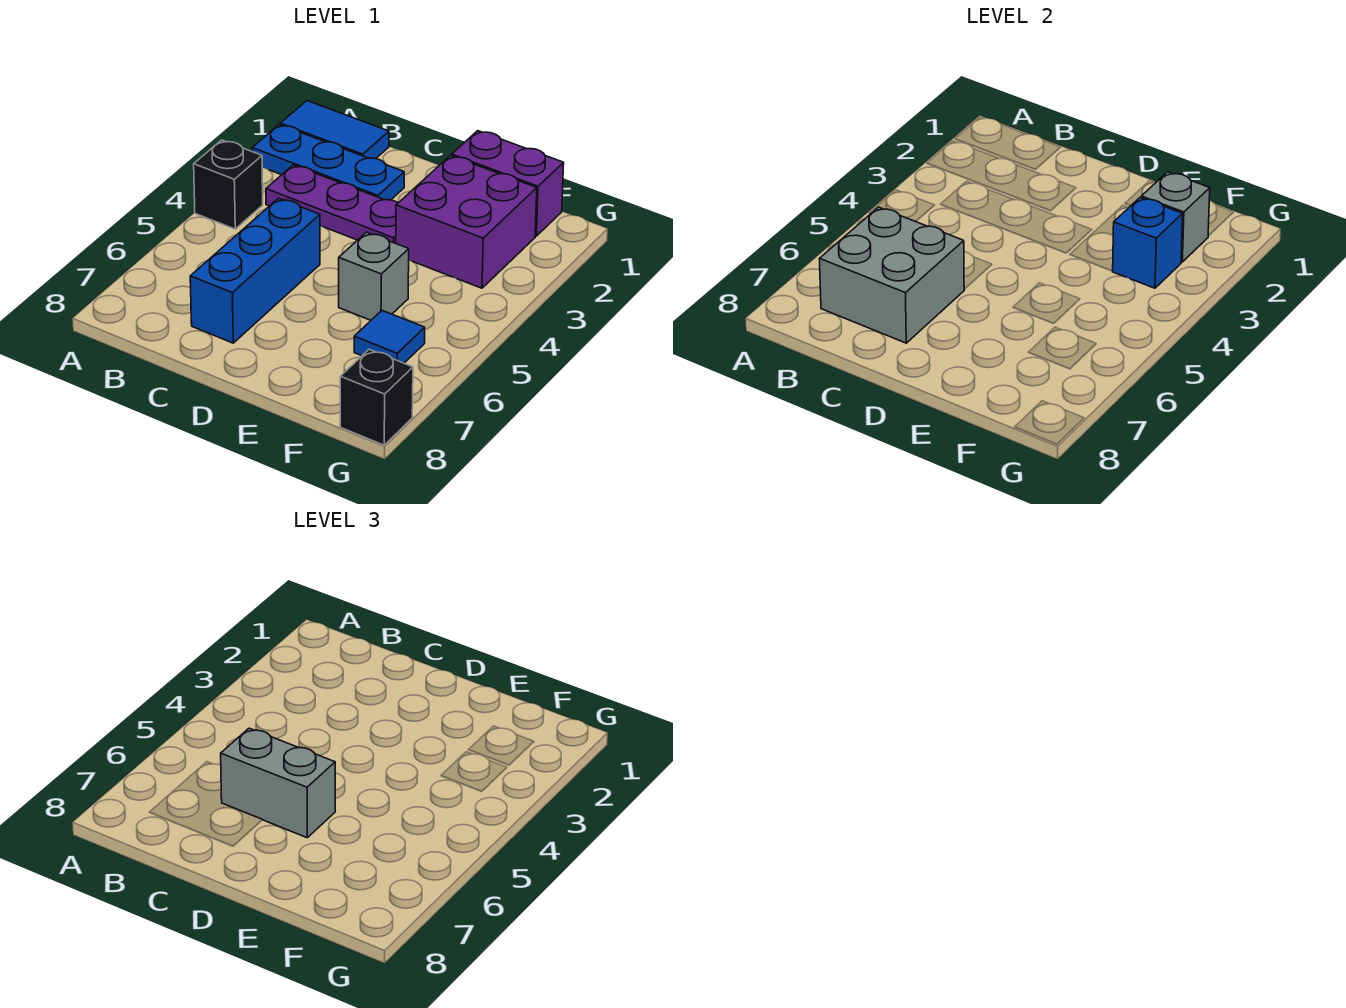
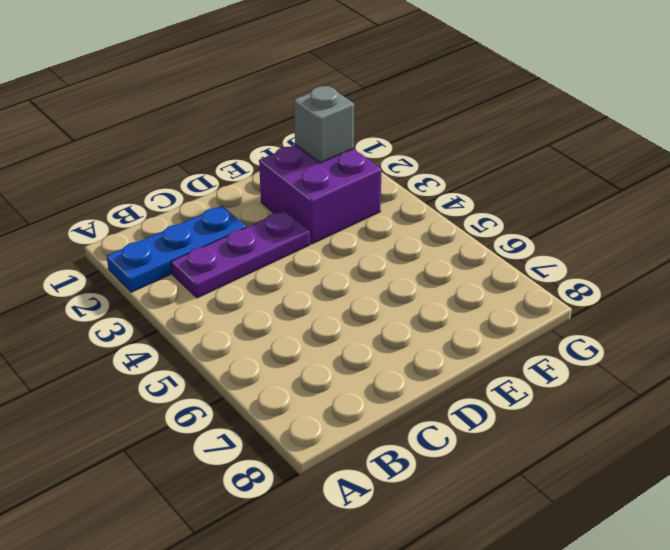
none -> blue 1x2 tile [280,101,389,159]
none -> black 1x1 brick [194,140,263,229]
none -> blue 1x3 brick [190,198,320,343]

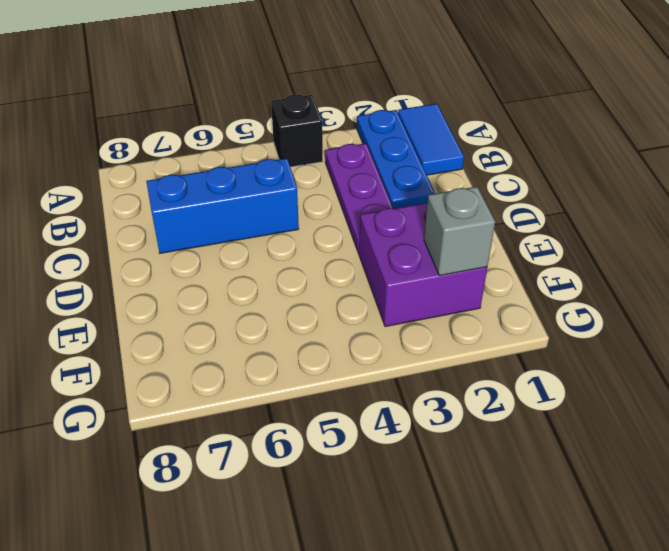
none -> purple 1x2 brick [452,131,564,236]
none -> grey 1x1 brick [339,232,409,320]
none -> blue 1x1 tile [354,311,425,363]

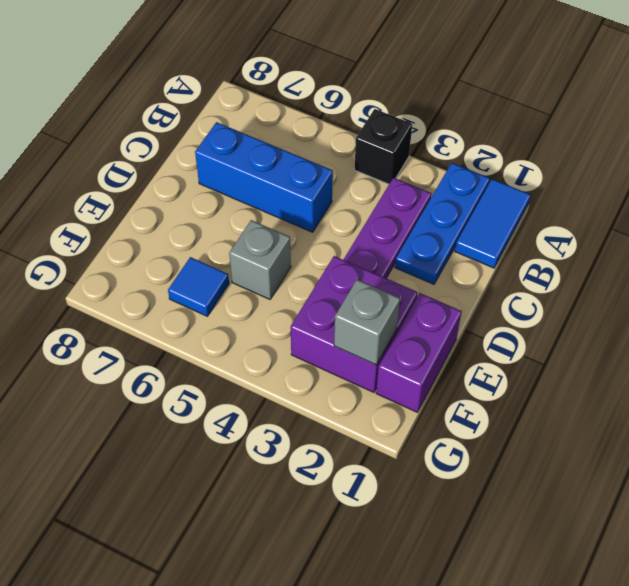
none -> black 1x1 brick [340,349,413,445]
none -> grey 2x2 brick [819,207,964,343]
none -> blue 1x1 brick [1113,197,1183,288]

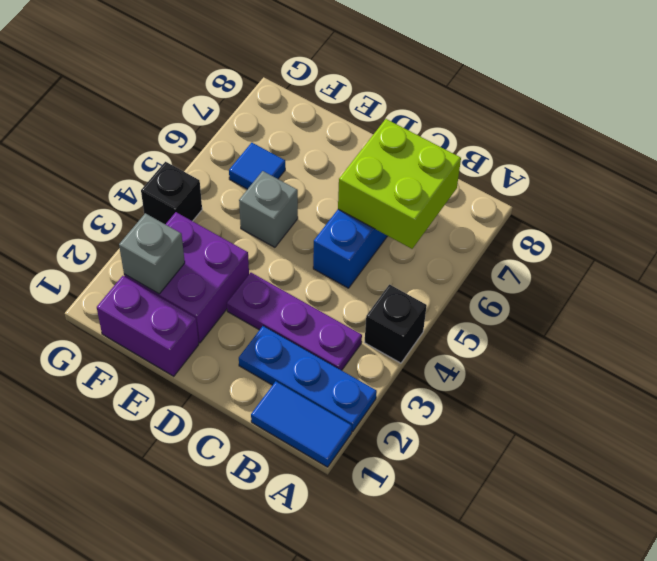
lime 2x2 brick [338,119,461,249] -> grey 2x2 brick [819,207,964,343]
black 1x1 brick [141,162,202,224] -> black 1x1 brick moved to [340,349,413,445]
none -> blue 1x1 brick [1113,197,1183,288]
none -> grey 1x2 brick [221,728,335,838]

